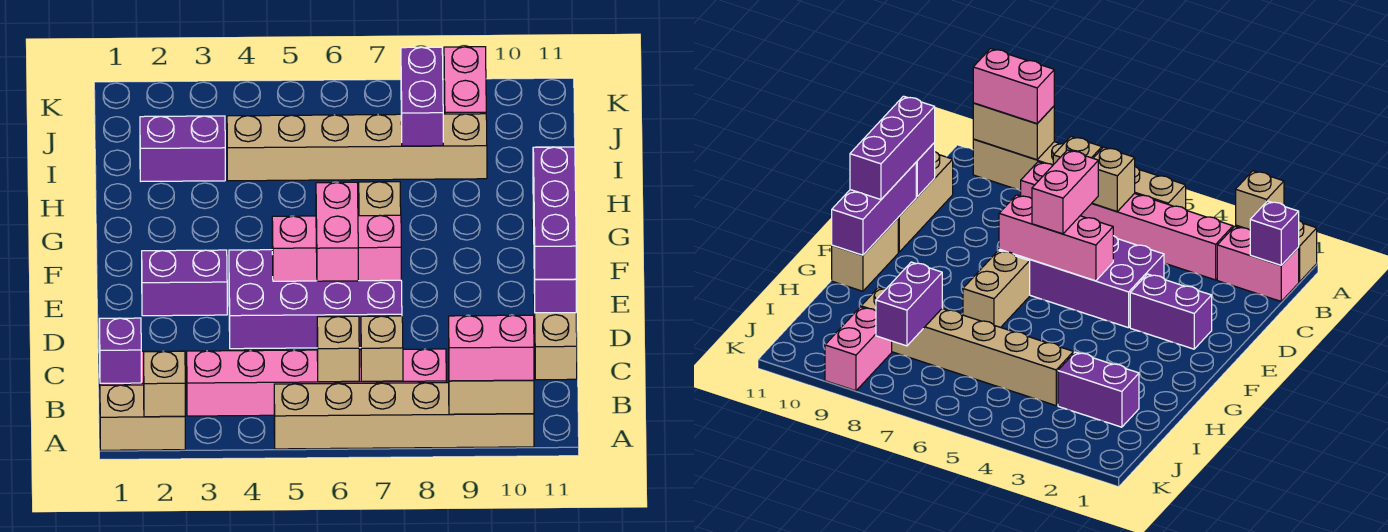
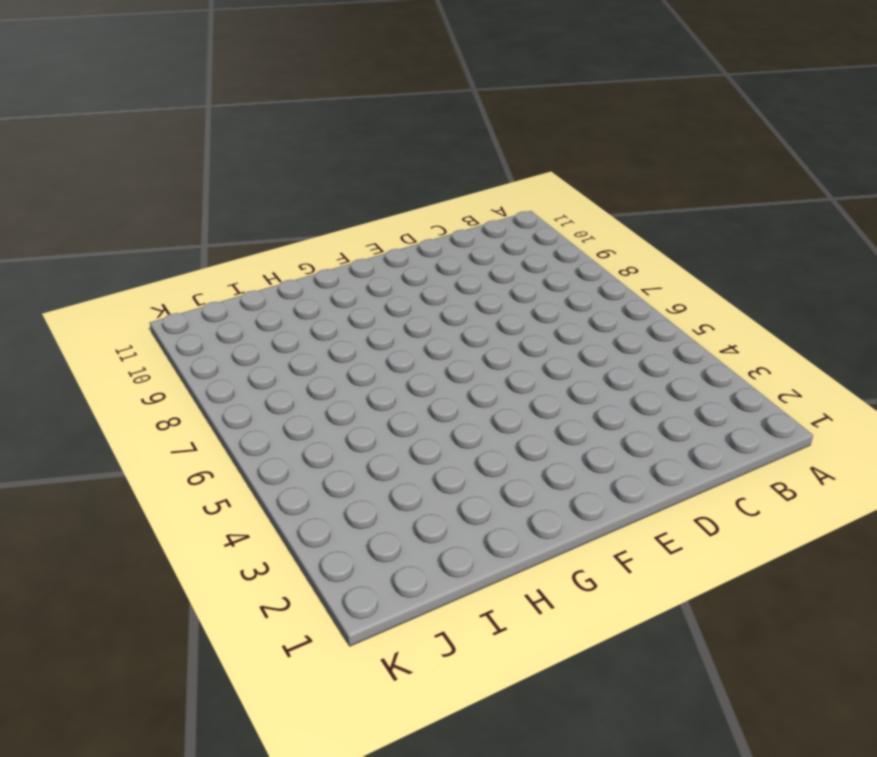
none -> tan 1x2 brick [100,385,185,450]
none -> tan 1x6 brick [274,383,534,449]
none -> pink 1x2 brick [1217,226,1299,301]

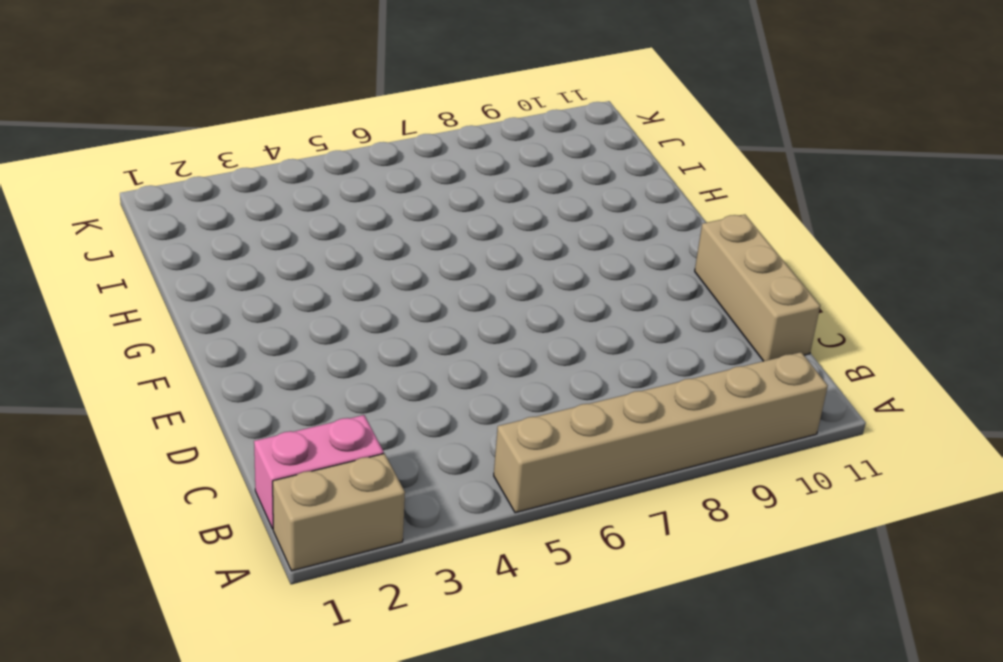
none -> pink 1x6 brick [187,349,446,416]
none -> purple 2x4 brick [229,250,402,349]
none -> purple 1x2 brick [142,250,227,316]

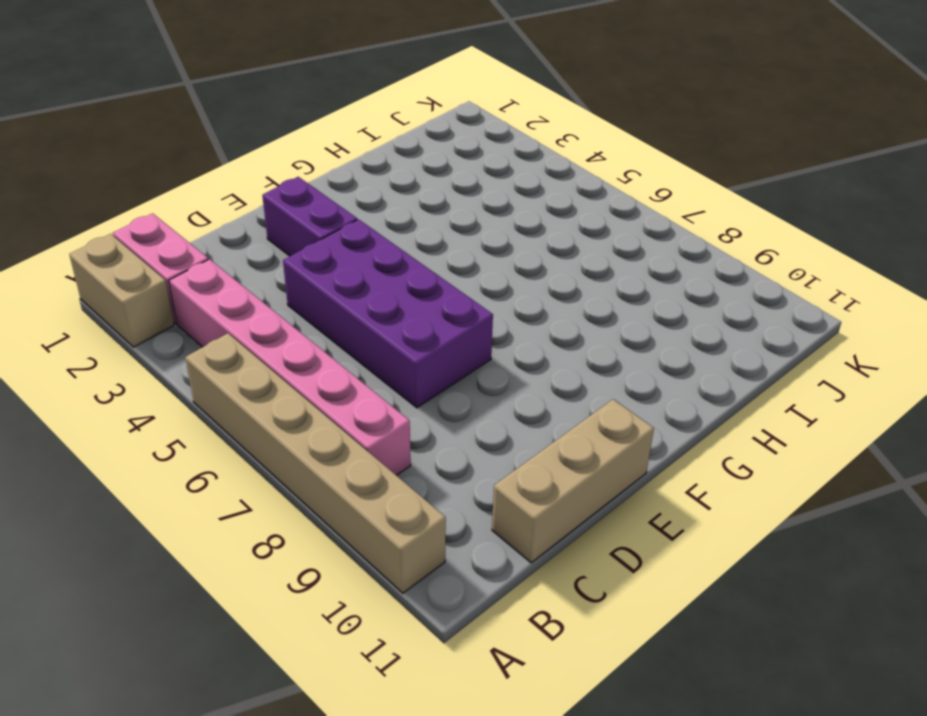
none -> tan 1x2 brick [359,182,401,216]
none -> tan 1x2 brick [832,218,898,291]
none -> purple 1x2 brick [140,116,225,181]

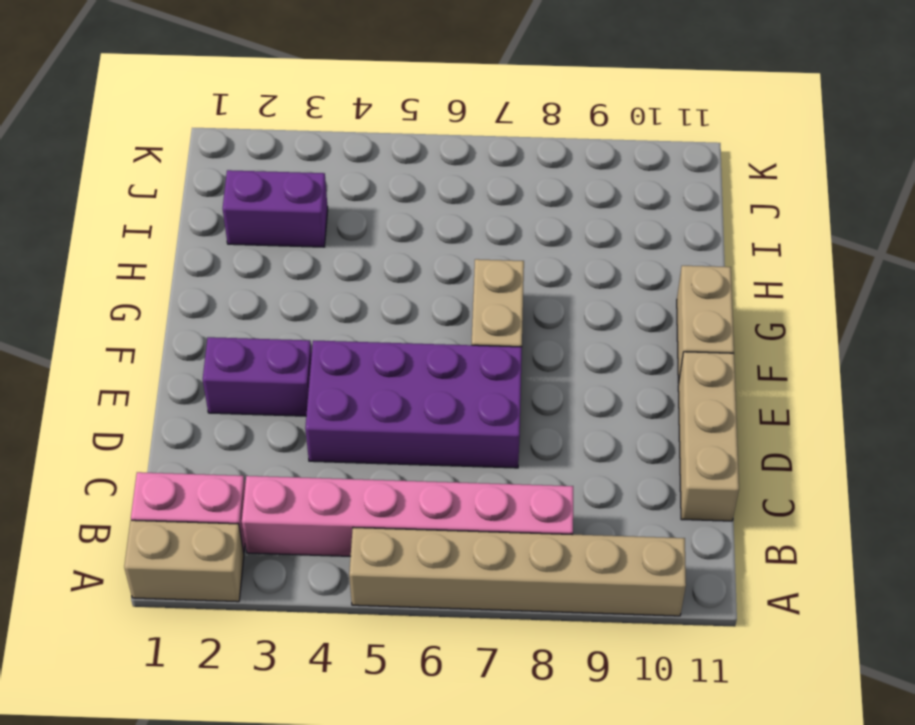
none -> tan 1x6 brick [227,114,487,181]
none -> pink 1x2 brick [444,47,486,114]
none -> tan 1x1 brick [144,351,185,417]

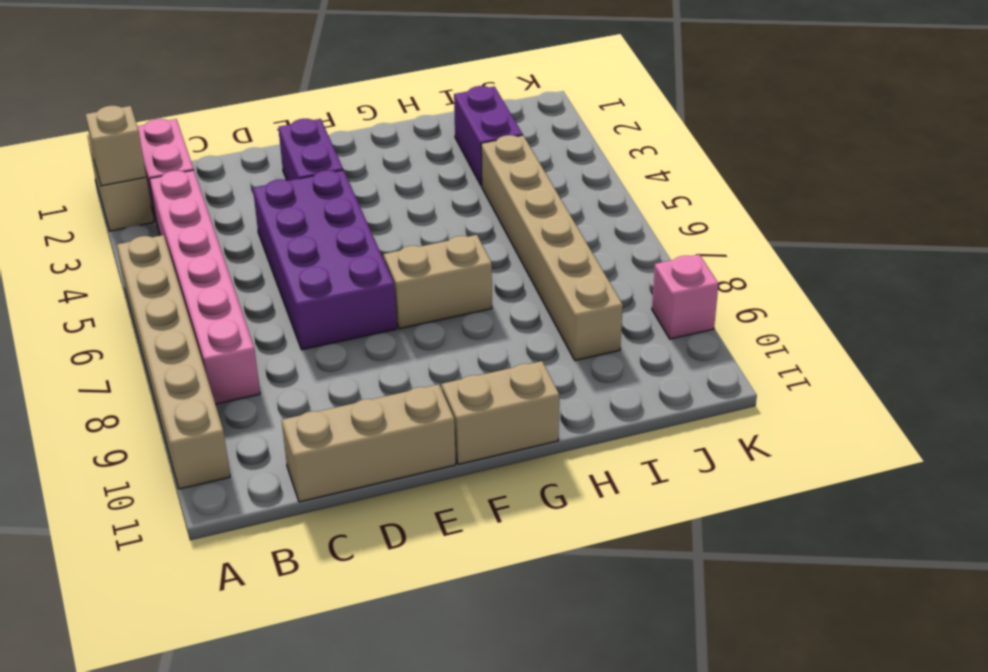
pink 1x1 brick [652,255,719,339] -> pink 1x2 brick [444,47,486,114]
none -> tan 1x2 brick [449,380,534,414]
none -> purple 1x1 brick [99,318,141,383]
none -> tan 1x1 brick [317,316,359,382]

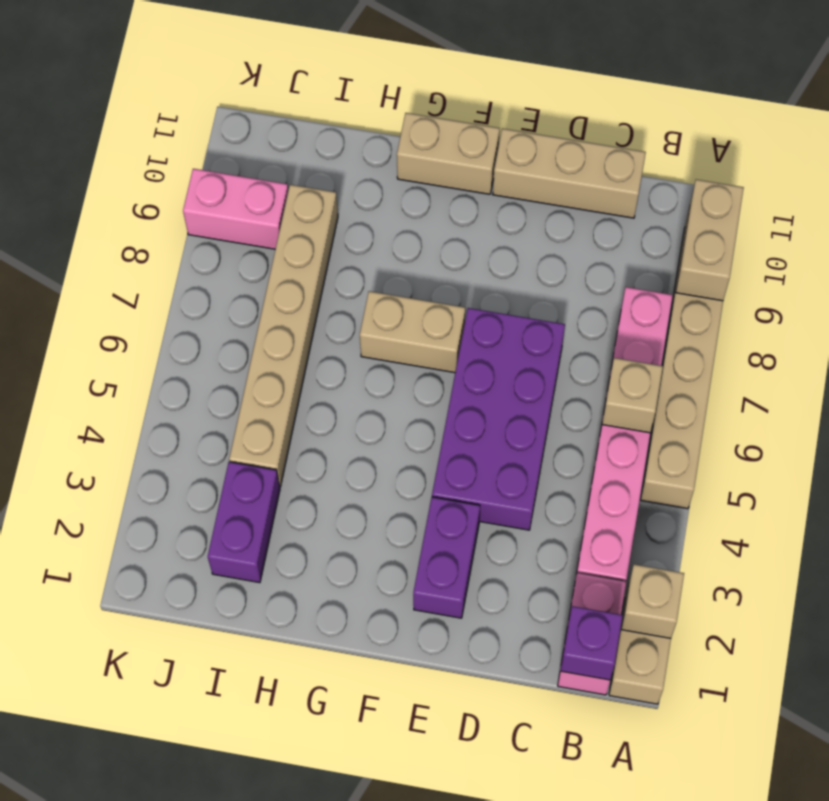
none -> tan 1x1 brick [361,316,403,381]
none -> purple 1x1 brick [534,261,576,313]
none -> pink 1x3 brick [272,215,401,281]

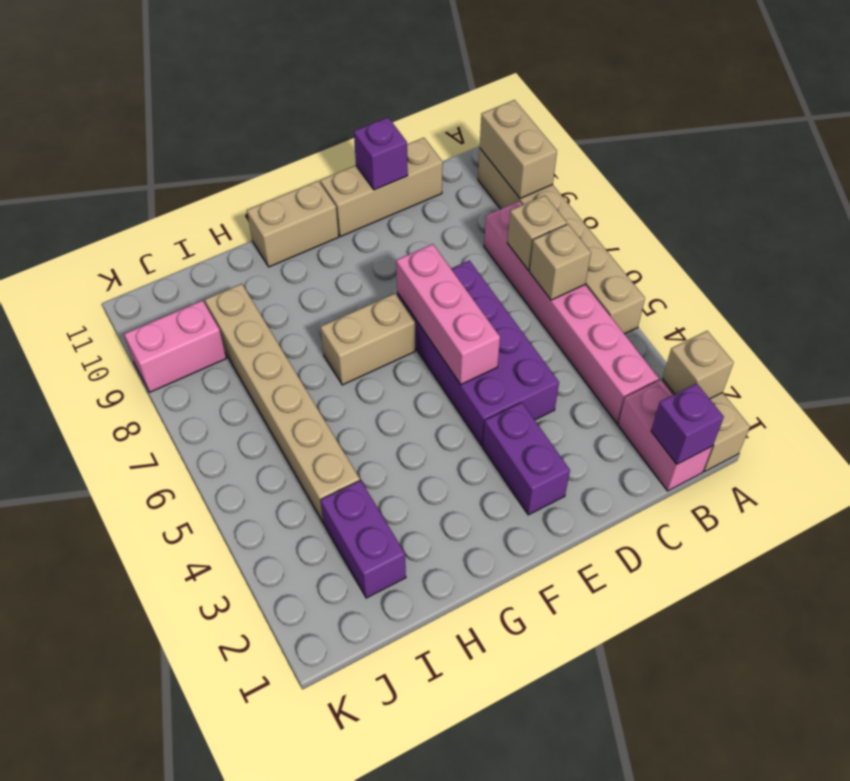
none -> purple 1x3 brick [832,163,916,255]
none -> purple 1x2 brick [401,47,443,146]
none -> pink 1x2 brick [449,315,534,381]

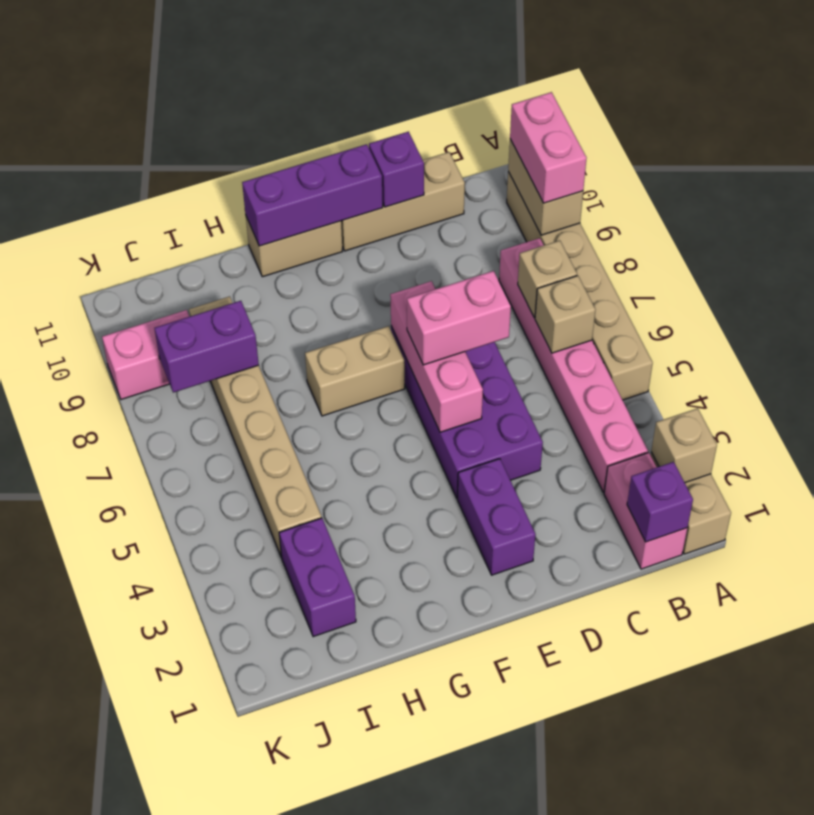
none -> purple 1x3 brick [533,147,576,279]

